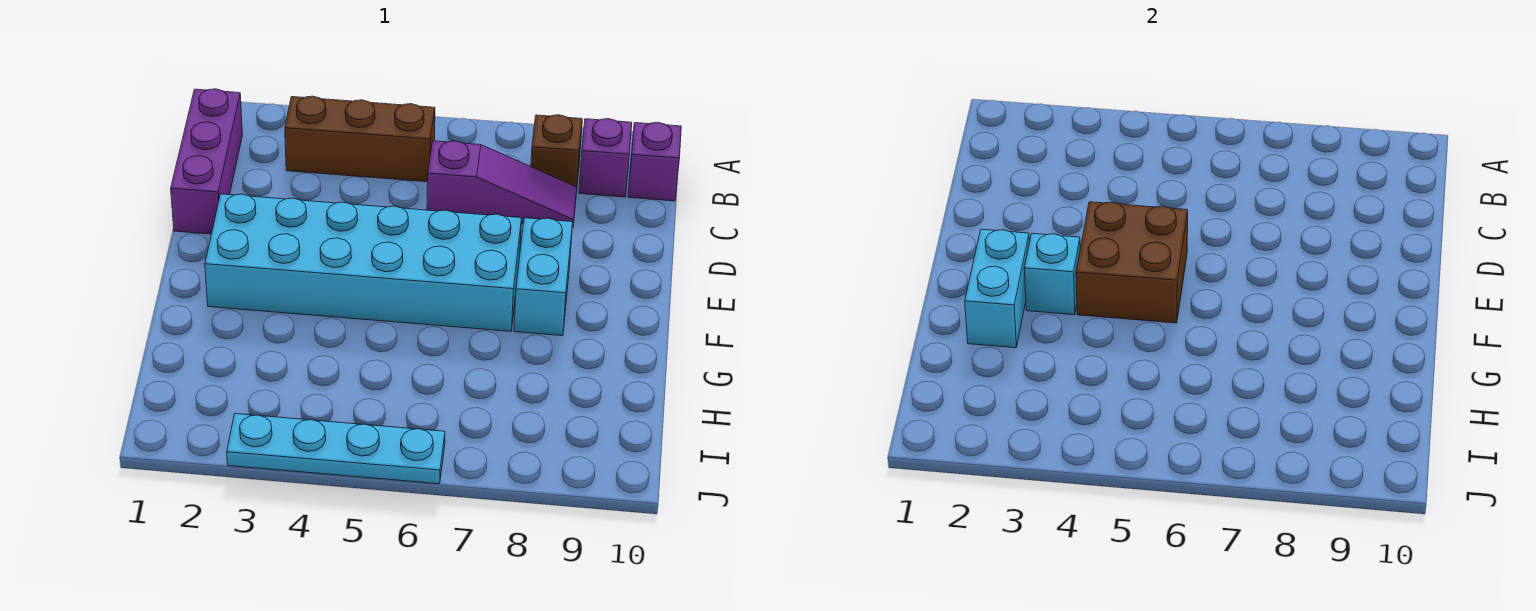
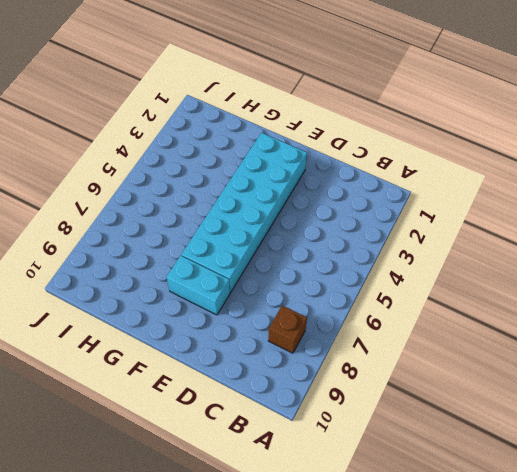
none -> purple 1x3 brick [171,89,242,234]
none -> brown 1x3 brick [285,96,435,182]
none -> purple 1x1 brick [579,119,632,197]

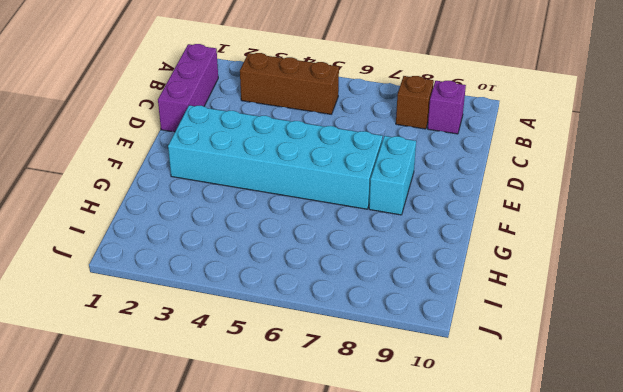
none -> purple 1x1 brick [628,122,681,201]
none -> purple 1x3 slope [427,141,577,228]
none -> cyan 1x4 plate [227,414,445,484]

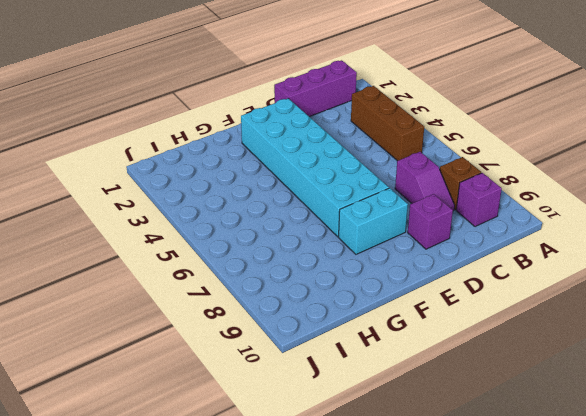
purple 1x2 slope [395,152,455,211] -> purple 1x3 slope [427,141,577,228]
purple 1x1 brick [408,194,453,249] -> purple 1x1 brick moved to [628,122,681,201]
none -> cyan 1x4 plate [227,414,445,484]
none -> brown 2x2 brick [1076,202,1188,323]
none -> cyan 1x2 brick [965,229,1029,348]

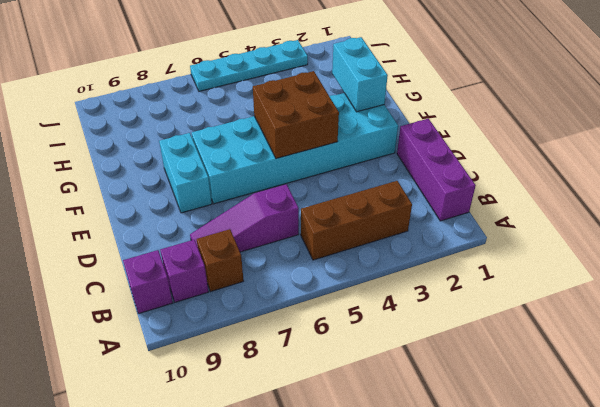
none -> cyan 1x1 brick [1024,233,1080,315]

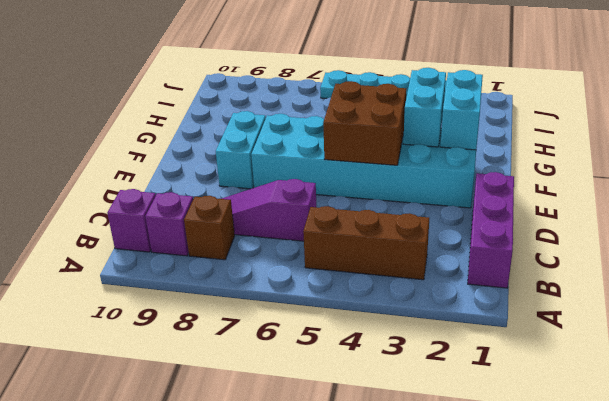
cyan 1x2 brick [403,68,446,147] -> cyan 1x1 brick [1024,233,1080,315]

